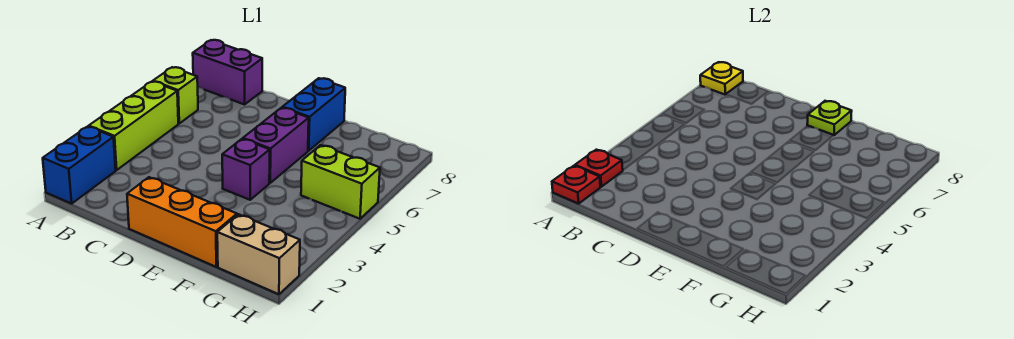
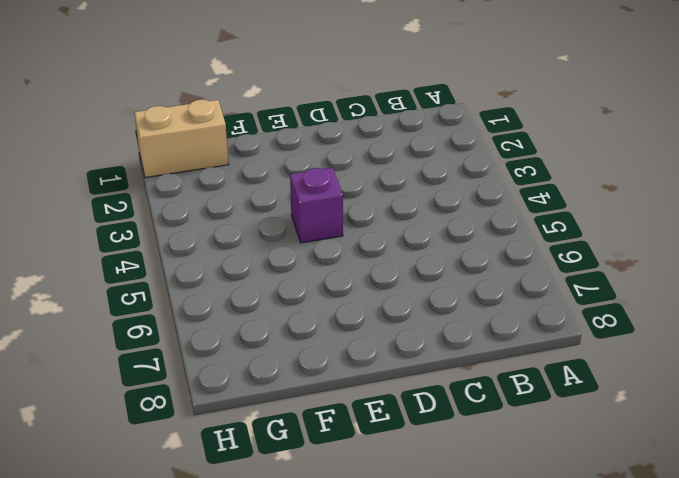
none -> blue 1x2 brick [43,126,116,204]
none -> lime 1x3 brick [89,82,178,170]
none -> lime 1x1 brick [153,67,198,123]

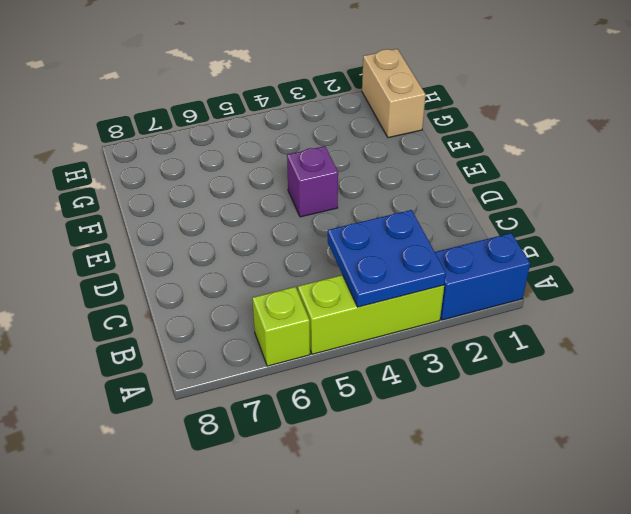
blue 2x2 plate [328,210,446,307] -> none
none -> purple 1x2 brick [193,40,262,105]
none -> orange 1x3 brick [127,177,237,267]
none -> purple 1x2 brick [243,108,309,183]

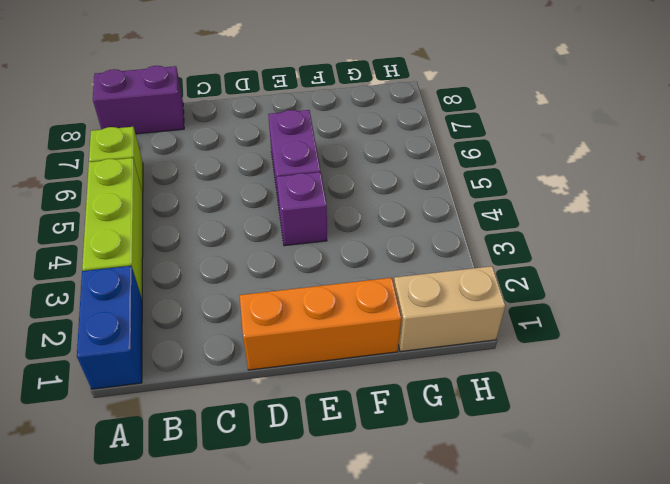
none -> blue 1x2 brick [282,78,345,151]
none -> lime 1x2 brick [301,145,380,219]
none -> red 1x1 plate [552,166,600,204]

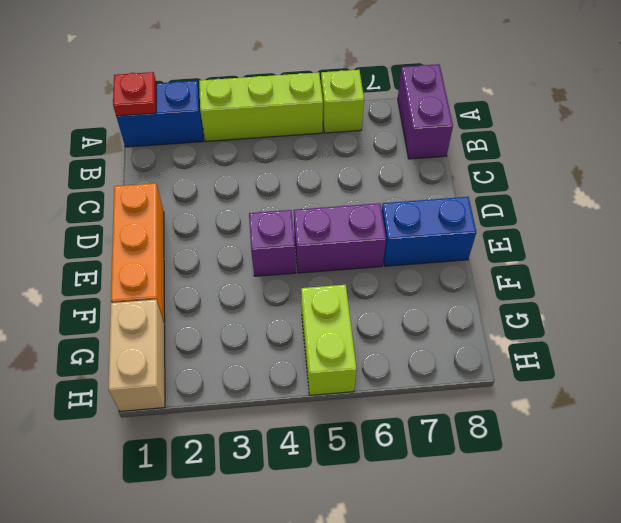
none -> red 1x1 plate [575,150,623,187]
none -> yellow 1x1 plate [700,62,743,95]
none -> lime 1x1 plate [807,101,852,135]

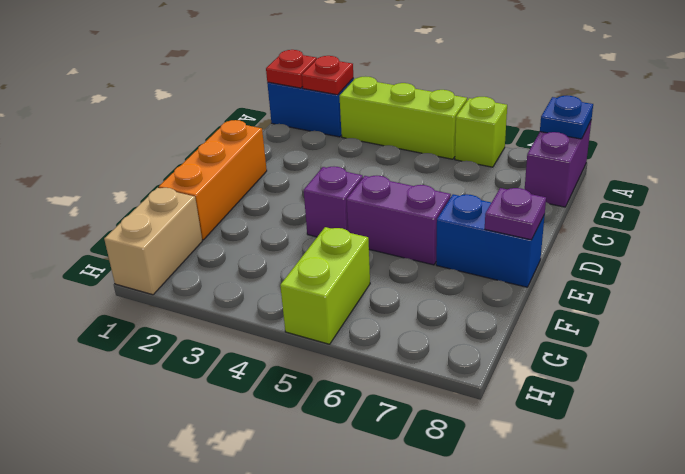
blue 1x1 plate [540,96,593,139] -> yellow 1x1 plate [700,62,743,95]
purple 1x1 plate [485,188,546,240] -> lime 1x1 plate [807,101,852,135]

